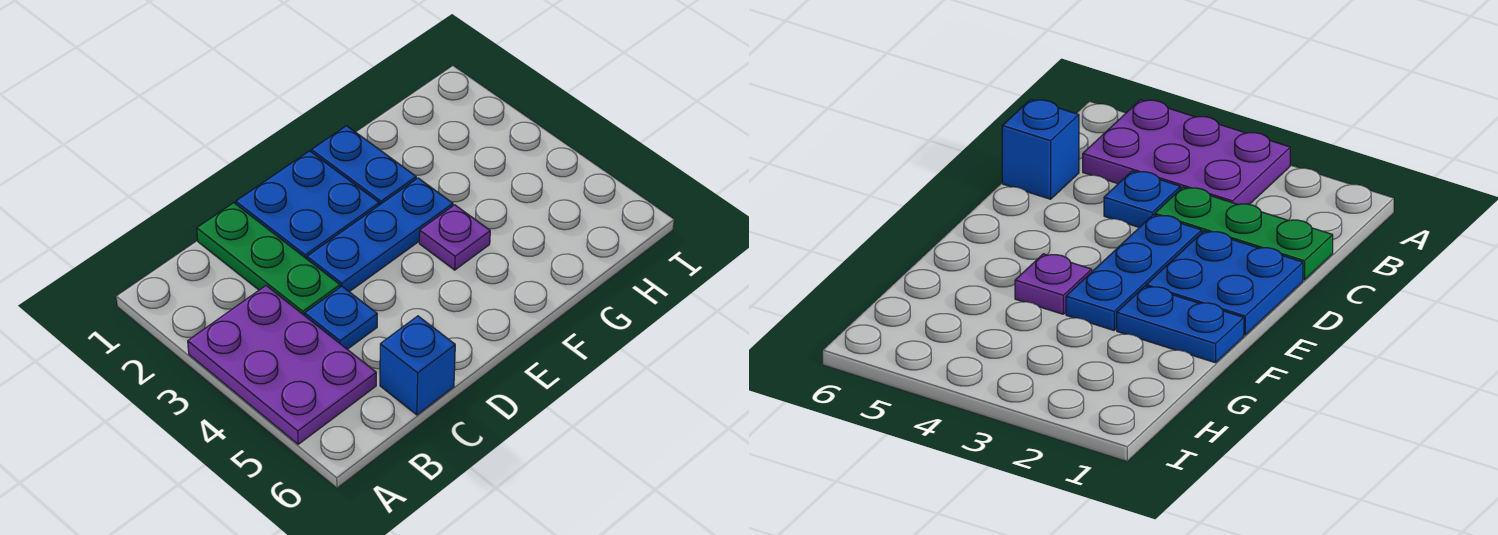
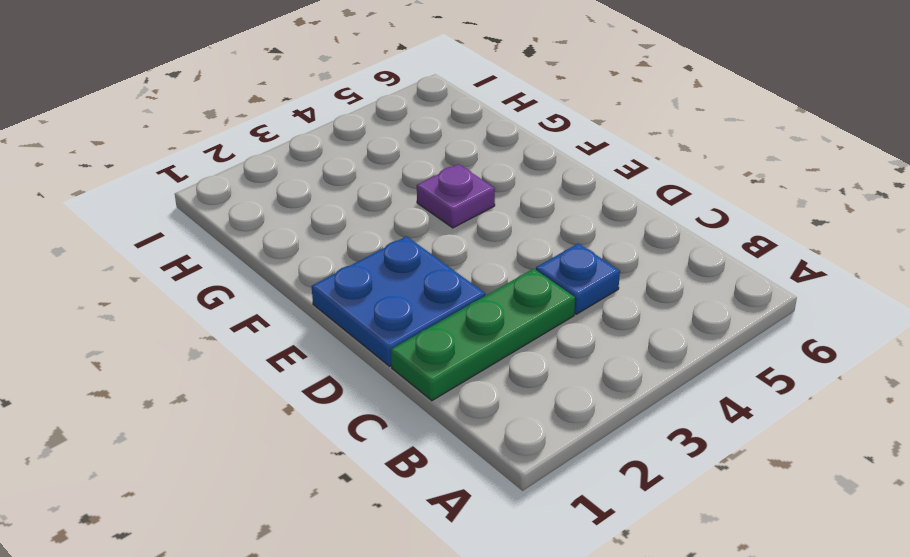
none -> purple 2x3 plate [188,286,376,444]
none -> blue 1x1 brick [380,316,455,415]

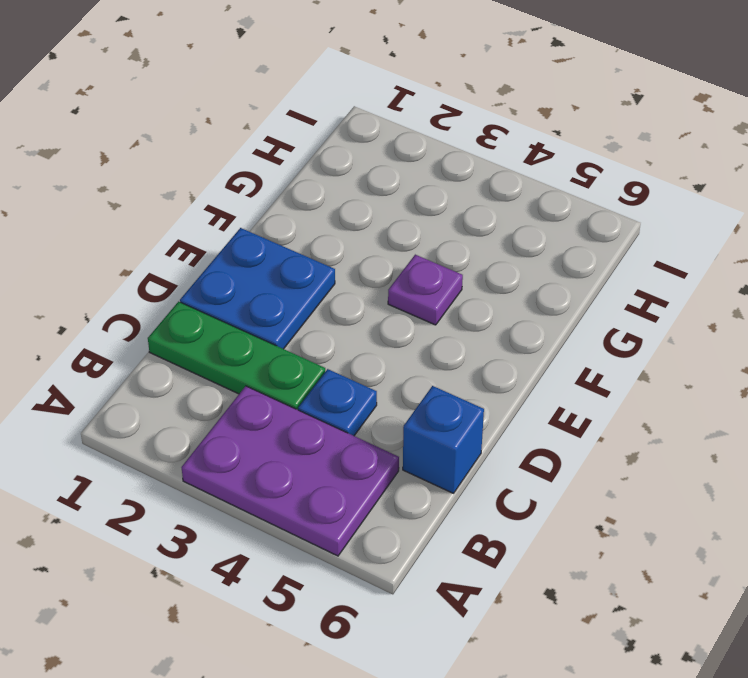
none -> blue 1x3 plate [307,178,453,292]
none -> blue 1x2 plate [311,126,416,205]

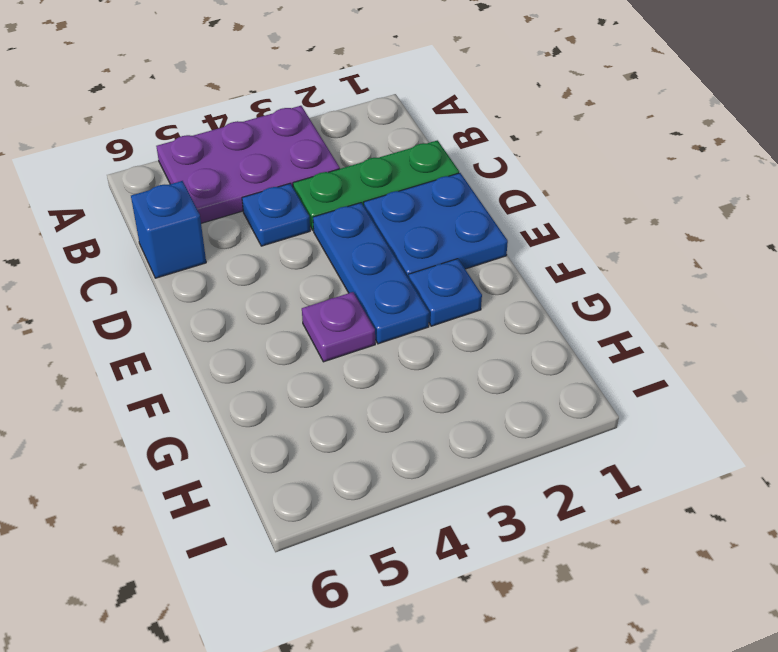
blue 1x1 plate [409,259,482,326] -> blue 1x2 plate [311,126,416,205]

